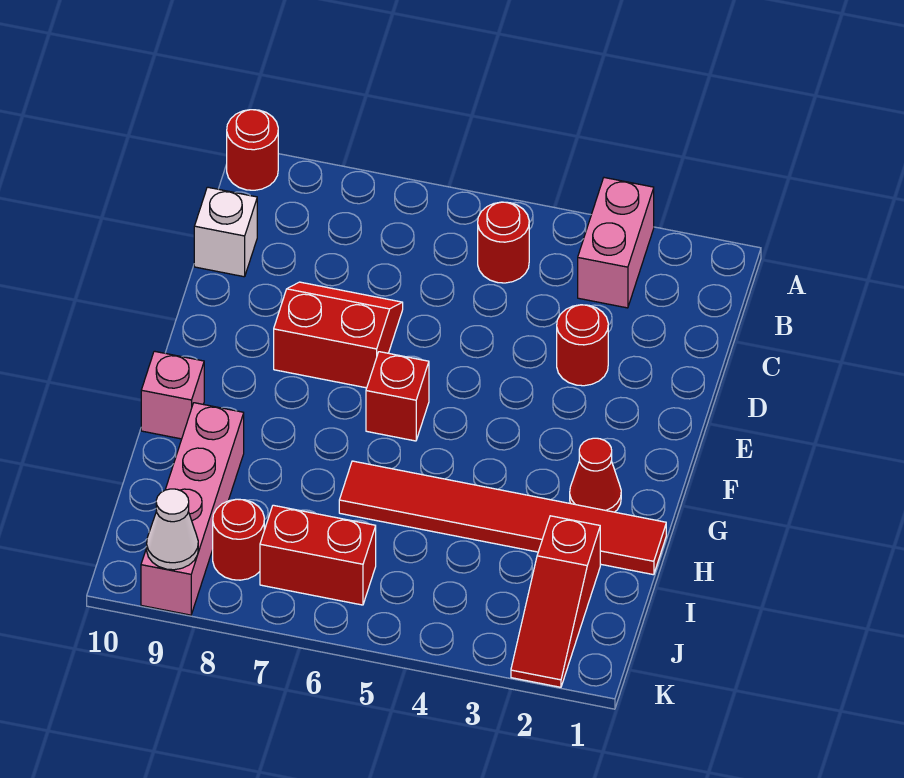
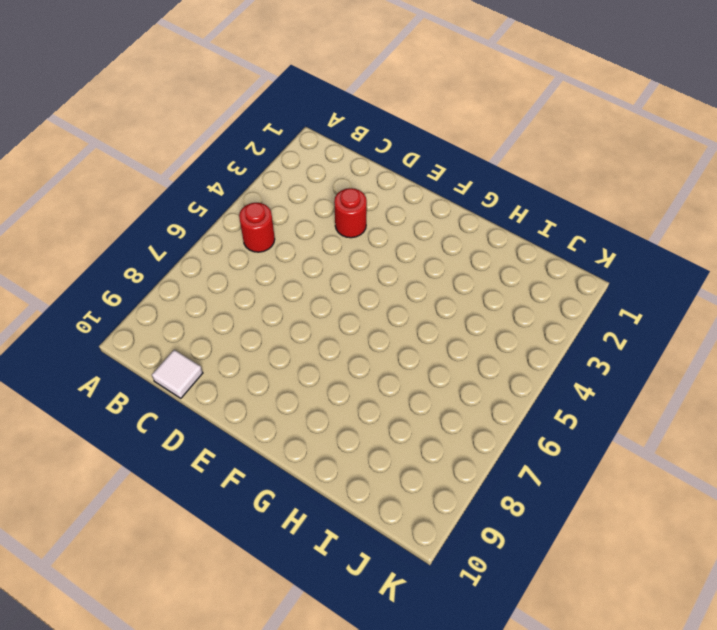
white 1x1 tile [152,350,203,398] -> white 1x1 brick [194,187,257,277]
none -> pink 1x2 brick [578,178,654,308]
none -> red 1x1 round brick [227,110,278,190]
none -> red 2x2 slope [274,282,403,388]

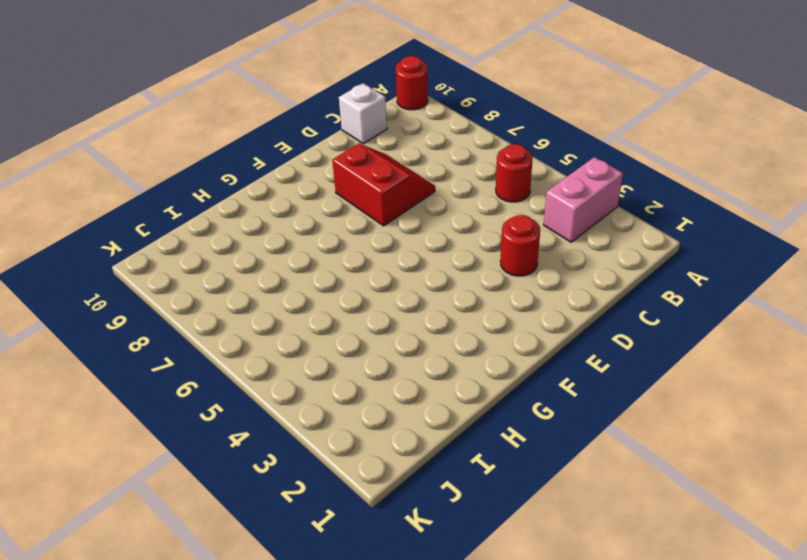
none -> red 1x1 brick [366,352,429,441]
none -> red 1x1 cone [570,438,621,512]
none -> pink 1x1 brick [141,351,204,439]

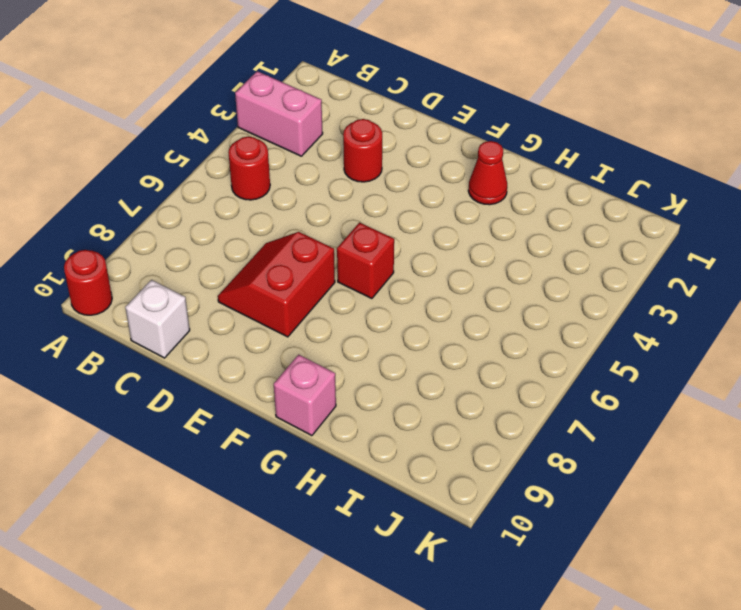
none -> red 1x6 tile [339,461,666,575]
none -> pink 1x4 brick [141,403,244,615]
none -> red 1x3 slope [511,516,600,687]

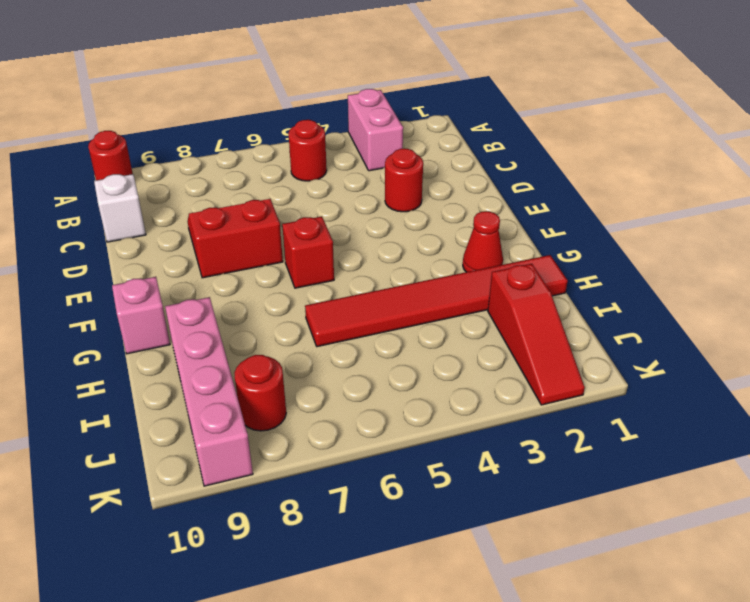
none -> red 1x2 brick [260,505,376,605]
none -> white 1x1 cone [147,489,198,570]

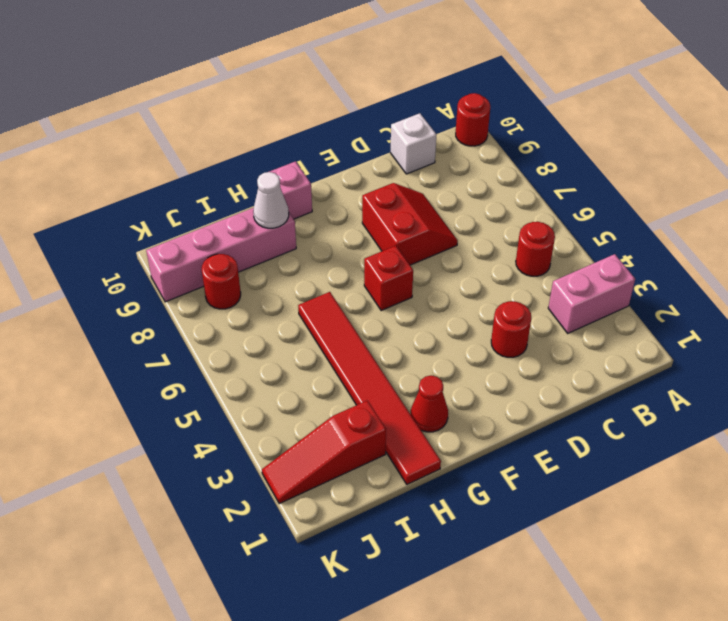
white 1x1 cone [253,172,289,228] -> white 1x1 cone moved to [147,489,198,570]
none -> red 1x2 brick [260,505,376,605]

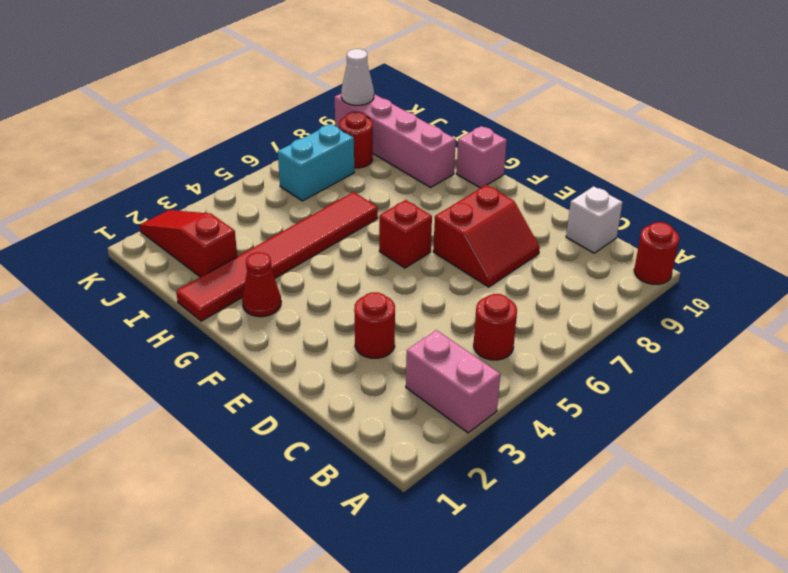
cyan 1x2 brick [278,124,354,201] -> red 1x2 brick [260,505,376,605]

